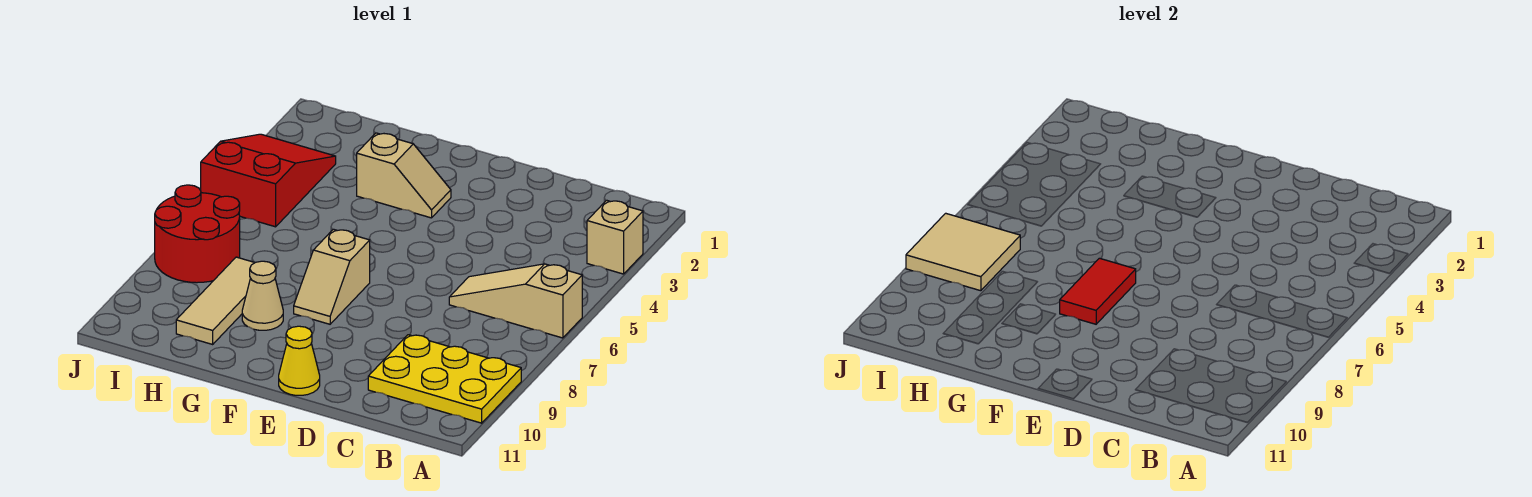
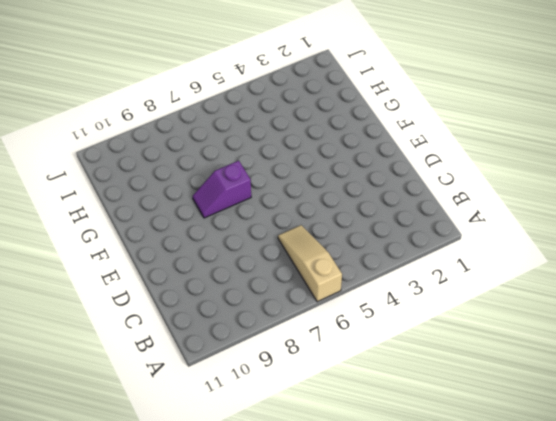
purple 1x2 slope [193,161,251,218] -> tan 1x2 slope [294,229,370,324]
none -> tan 1x1 brick [587,200,643,274]
none -> yellow 2x3 plate [368,335,521,423]
none -> yellow 1x1 cone [279,326,320,395]

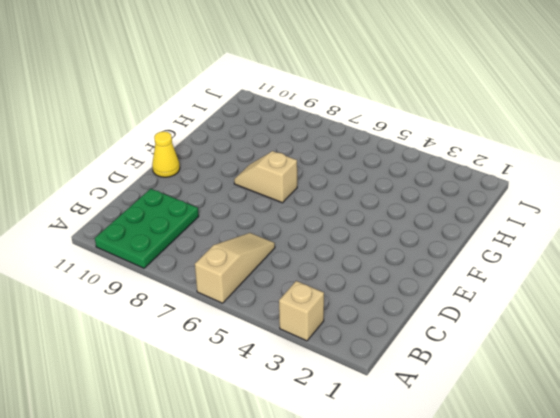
green 2x3 plate [95,189,199,268] -> yellow 2x3 plate [368,335,521,423]
none -> tan 1x2 slope [357,133,451,218]
none -> tan 1x1 cone [242,261,283,330]
none -> tan 1x3 tile [176,257,255,344]

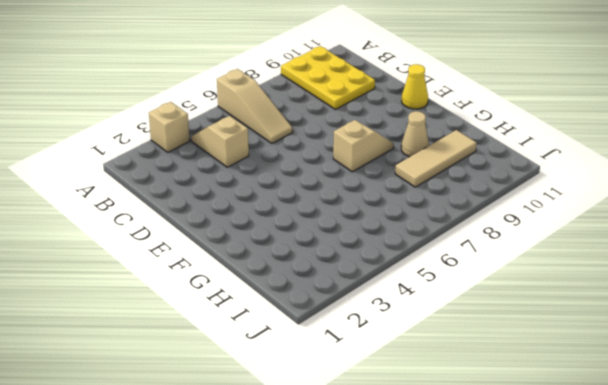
tan 1x2 slope [191,116,249,167] -> tan 1x2 slope moved to [357,133,451,218]
none -> red 2x3 slope [201,134,336,227]
none -> red 2x2 round brick [155,185,240,283]
none -> red 1x2 tile [1060,258,1136,324]

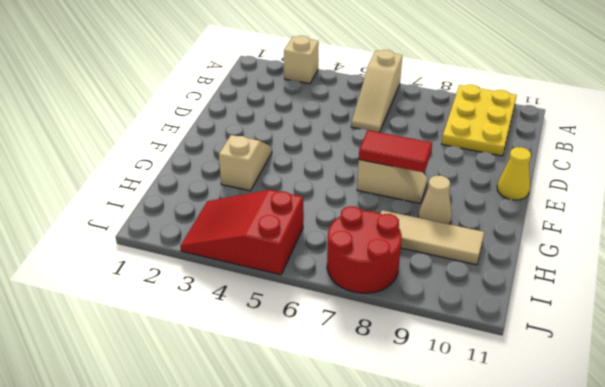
none -> tan 2x2 tile [906,213,1020,291]

